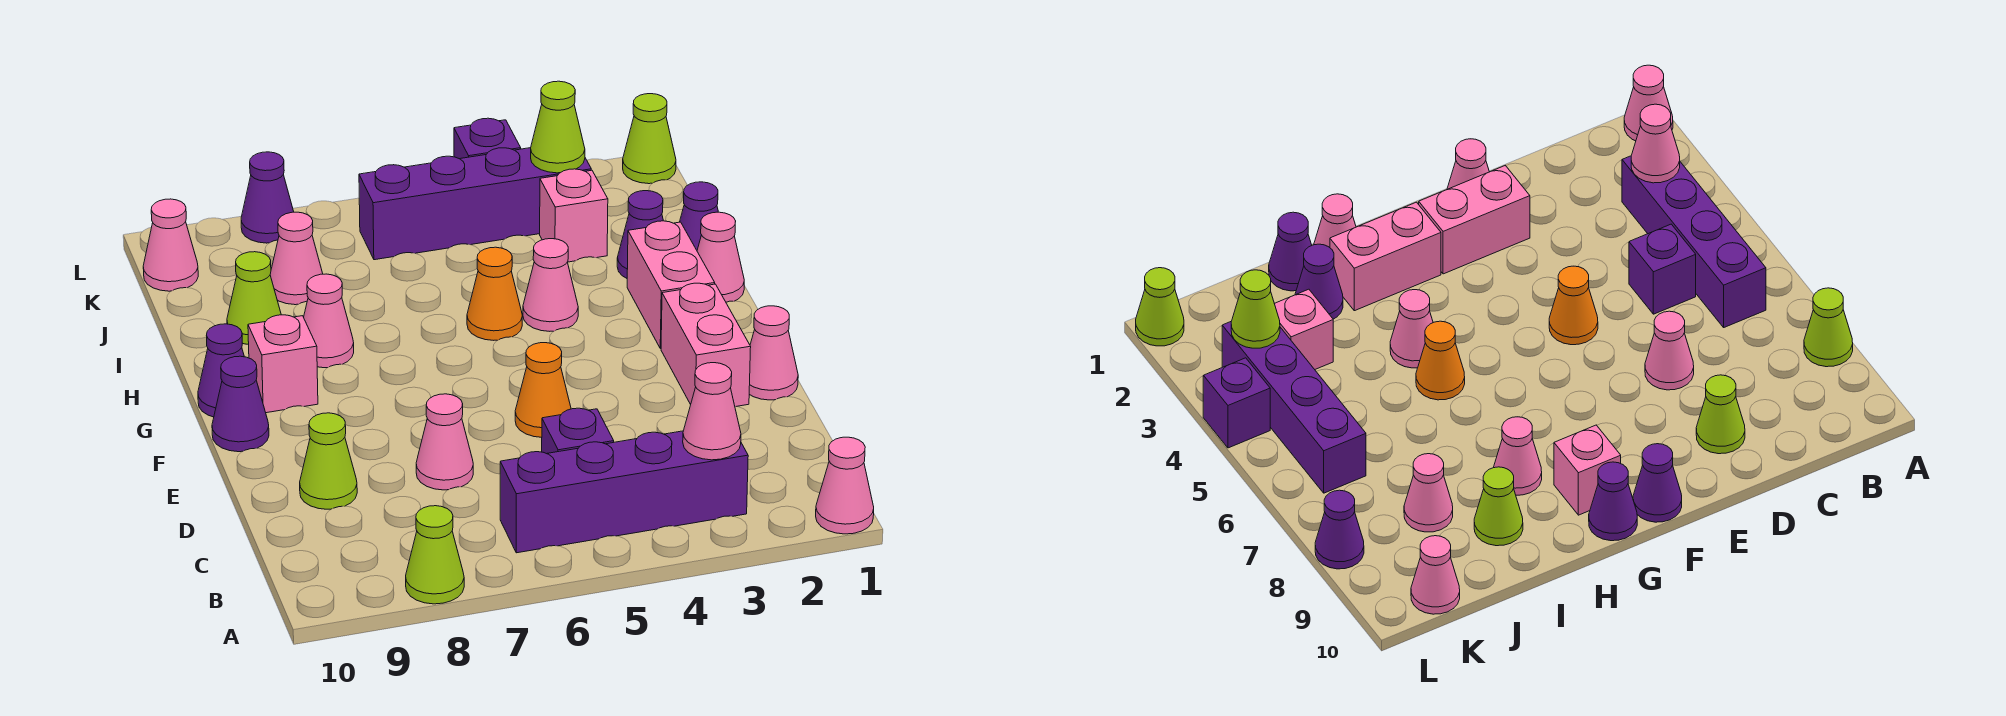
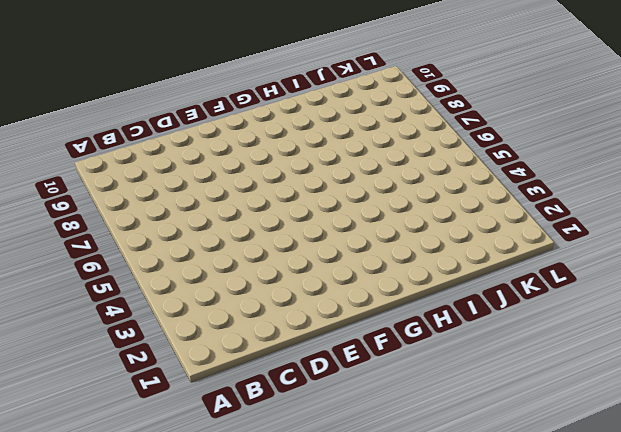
none -> pink 1x1 cone [816,437,874,534]
none -> lime 1x1 cone [406,506,464,604]
none -> purple 1x4 brick [500,431,748,553]

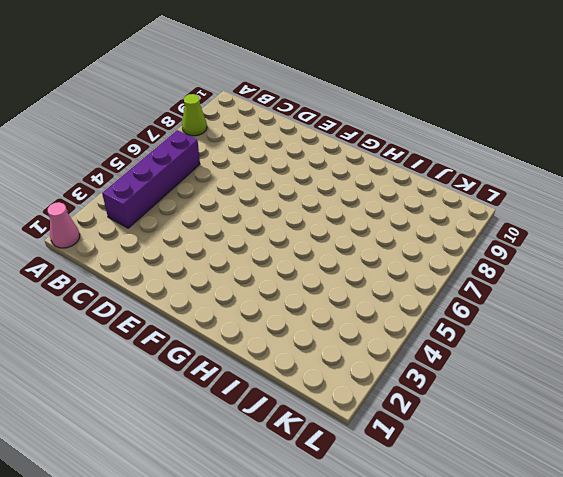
none -> purple 1x1 brick [542,408,614,454]
none -> pink 1x1 cone [416,394,473,490]
none -> lime 1x1 cone [300,413,357,509]

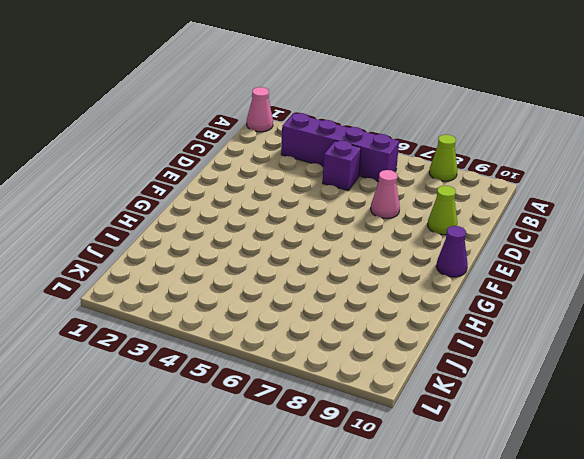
none -> pink 1x1 cone [749,306,798,400]
none -> pink 1x2 brick [661,283,751,407]
none -> orange 1x1 cone [515,343,571,437]

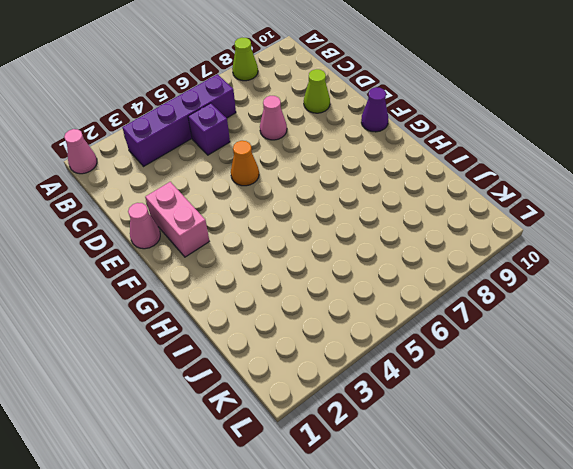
none -> pink 1x2 brick [627,221,715,349]
none -> pink 1x1 brick [248,315,318,413]
none -> purple 1x1 cone [198,324,244,417]

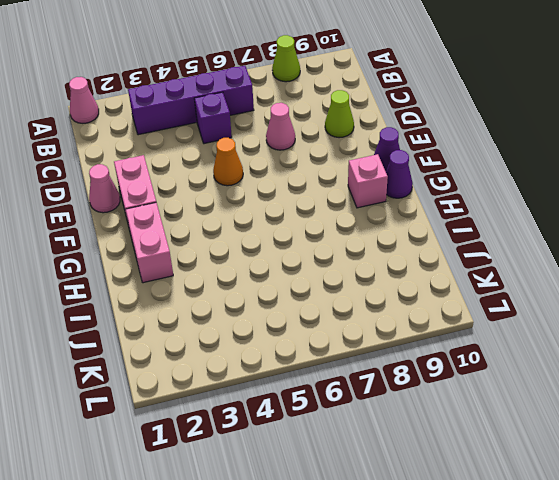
none -> pink 1x1 cone [697,212,744,302]
none -> pink 1x1 cone [523,239,578,331]
none -> orange 1x1 cone [467,247,522,340]

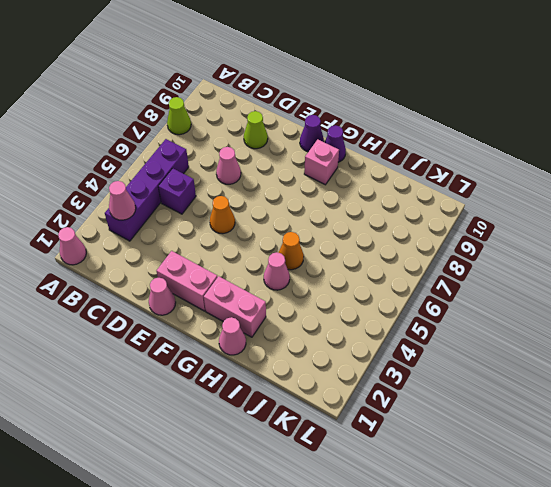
none -> pink 1x1 cone [304,274,354,368]
none -> purple 1x1 cone [680,182,718,250]
none -> purple 1x1 cone [617,191,663,278]

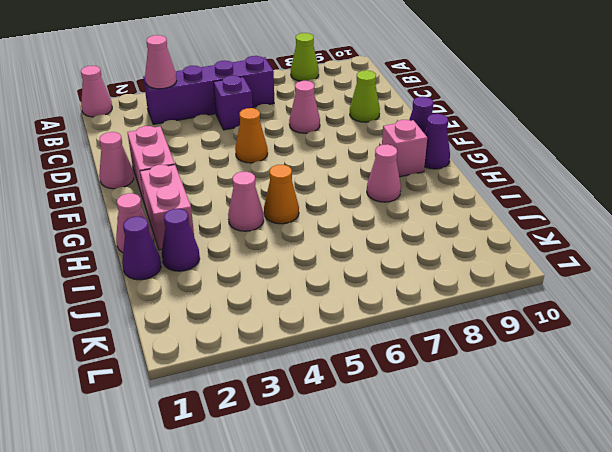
none -> lime 1x1 cone [227,252,281,344]
none -> pink 1x1 brick [540,169,608,262]
none -> pink 1x1 cone [270,212,323,305]

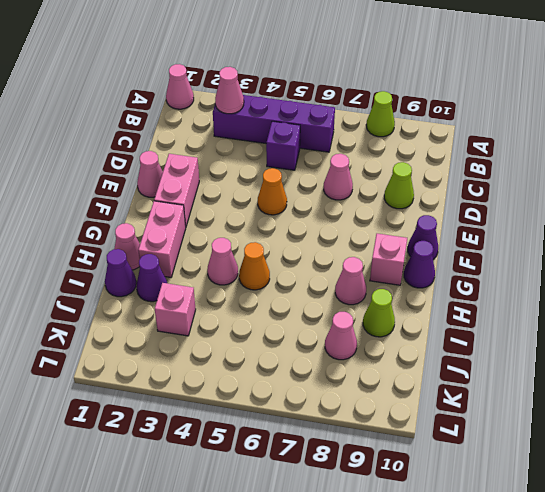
none -> purple 1x4 brick [359,148,591,260]
none -> pink 1x1 cone [143,199,198,291]
none -> lime 1x1 cone [623,94,676,184]

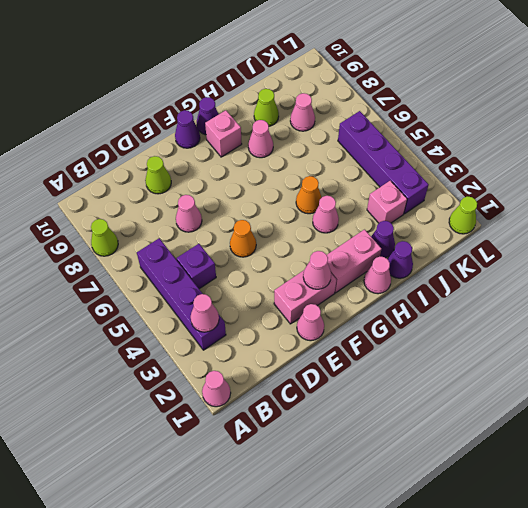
pink 1x1 cone [303,251,331,289] -> pink 1x1 cone moved to [143,199,198,291]
none -> purple 1x1 brick [454,118,521,159]
none -> purple 1x1 cone [241,152,294,243]
none -> lime 1x1 cone [531,81,585,173]

